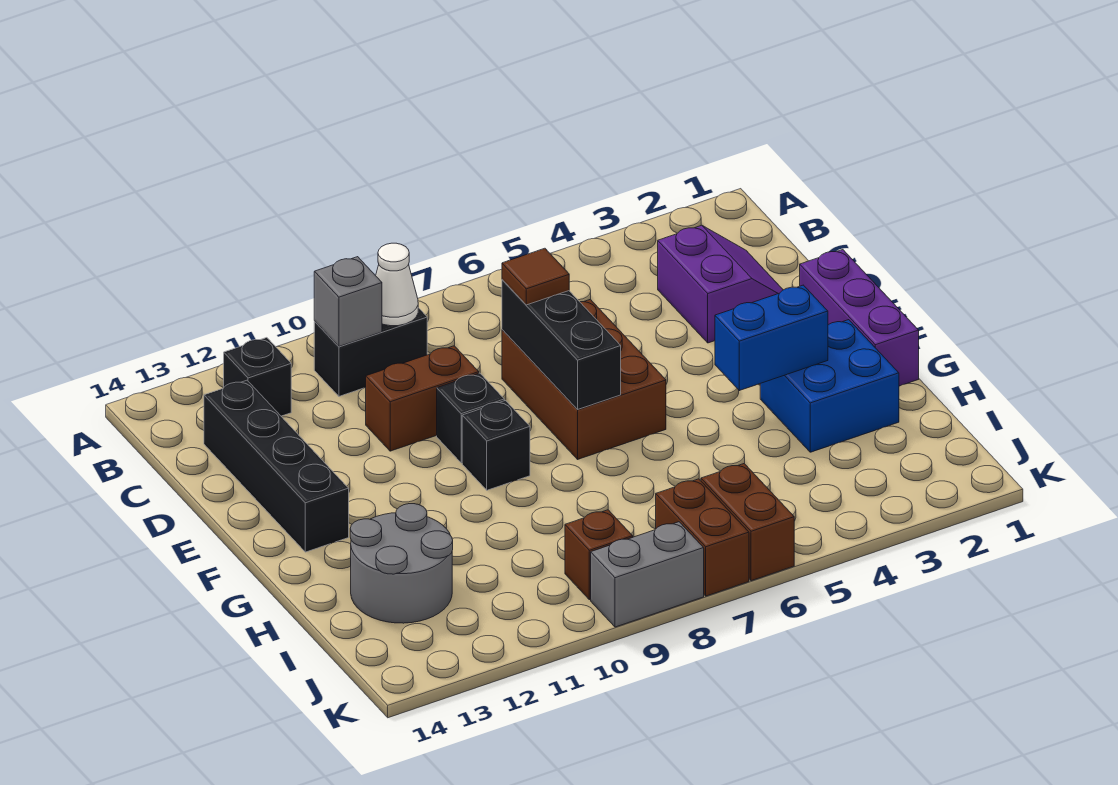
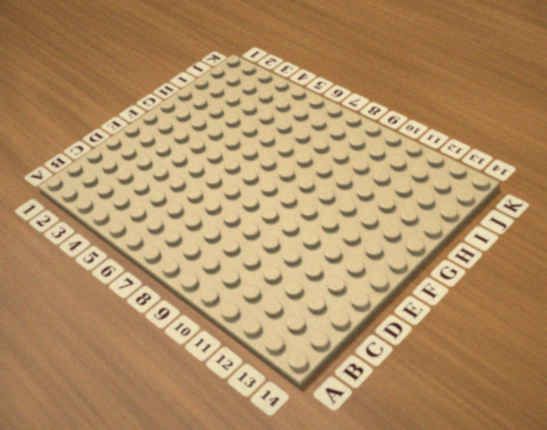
none -> black 1x2 brick [314,308,427,396]
none -> black 1x1 brick [224,338,291,416]
none -> purple 2x2 slope [658,225,783,343]

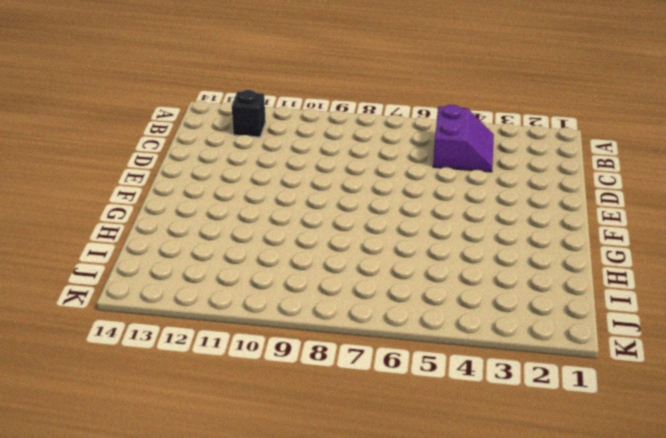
purple 2x2 slope [433,105,494,172] -> purple 2x2 slope moved to [658,225,783,343]
none -> black 1x2 brick [314,308,427,396]
none -> black 1x4 brick [204,380,349,552]
none -> brown 2x3 brick [502,299,666,459]

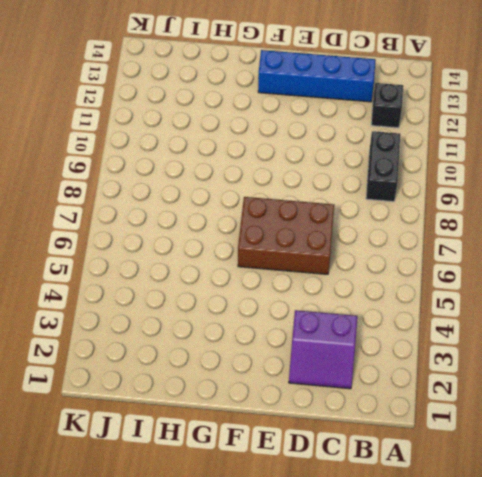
blue 1x4 brick [258,50,375,102] -> black 1x4 brick [204,380,349,552]
none -> brown 1x2 brick [366,346,479,451]
none -> purple 1x3 brick [800,250,919,386]
none -> black 1x1 brick [437,373,504,463]

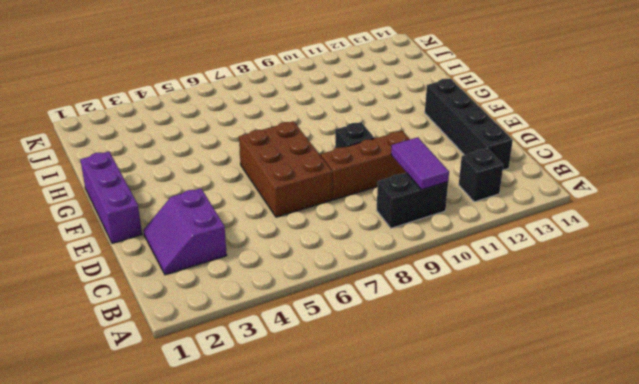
purple 1x2 tile [391,137,449,190] -> grey 1x1 brick [314,257,382,347]
brown 1x3 brick [321,131,410,200] -> brown 1x2 brick [366,346,479,451]
none -> black 1x1 brick [462,400,530,490]
none -> blue 2x2 brick [760,320,899,452]
none -> grey 2x2 round brick [350,504,453,623]

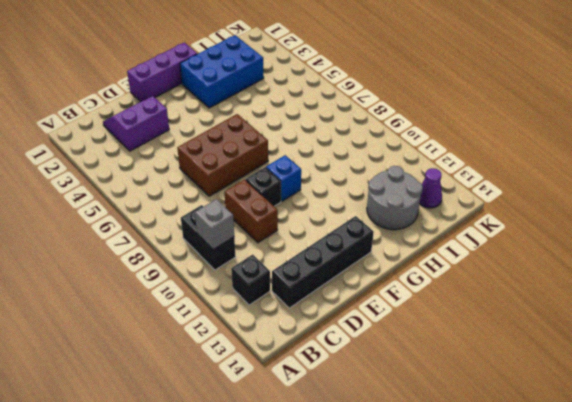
blue 1x1 brick [266,155,301,201] -> black 1x1 brick [462,400,530,490]
blue 2x3 brick [180,35,264,108] -> blue 2x2 brick [760,320,899,452]
purple 1x1 cone [419,168,442,208] -> none
none -> brown 1x2 brick [701,464,794,581]
none -> brown 1x2 brick [656,479,749,596]
none -> brown 1x1 brick [565,510,633,600]

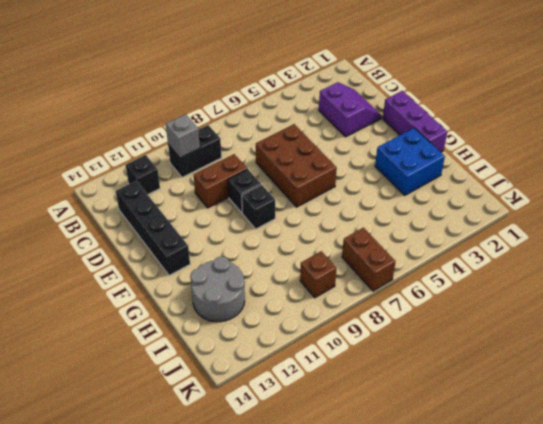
none -> brown 1x2 brick [701,464,794,581]
none -> grey 1x2 brick [591,522,704,627]
none -> white 1x1 cone [376,243,418,326]

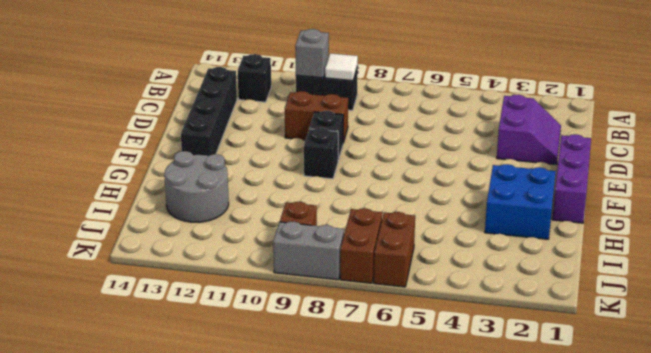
white 1x1 tile [325,53,358,81] -> white 1x1 cone [376,243,418,326]
none -> brown 2x3 brick [502,299,666,459]
none -> black 1x3 brick [502,280,621,410]
none -> blue 1x2 brick [715,285,828,391]

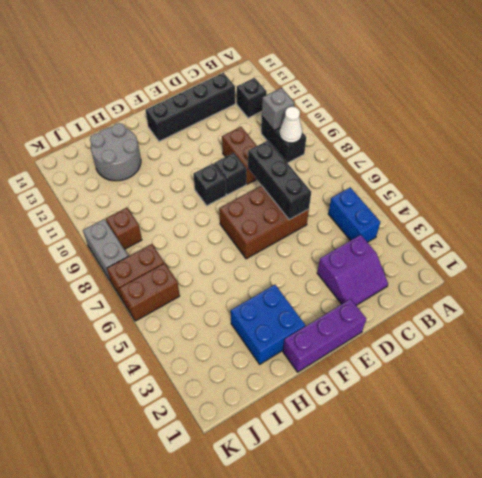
blue 1x2 brick [328,187,380,242] -> blue 1x2 brick moved to [715,285,828,391]
black 1x3 brick [248,140,311,220] -> black 1x3 brick turned to [502,280,621,410]
none -> brown 1x1 tile [502,248,569,305]

